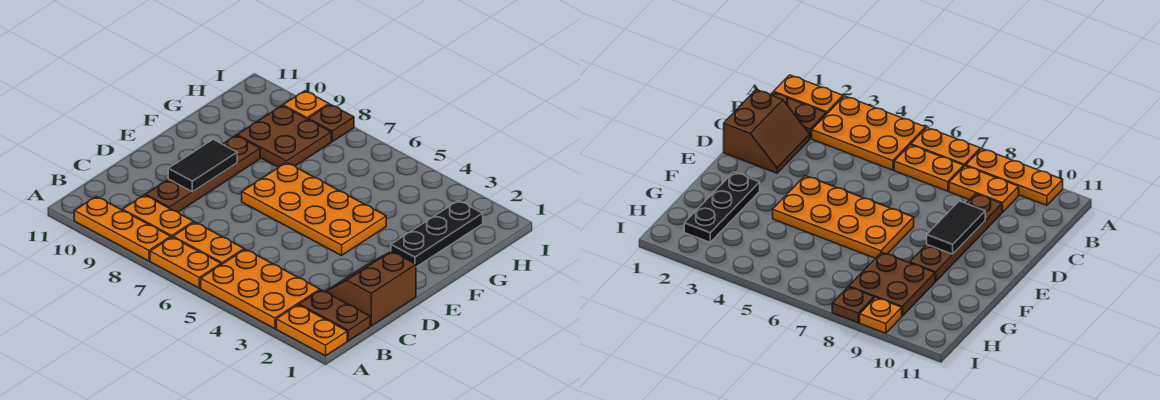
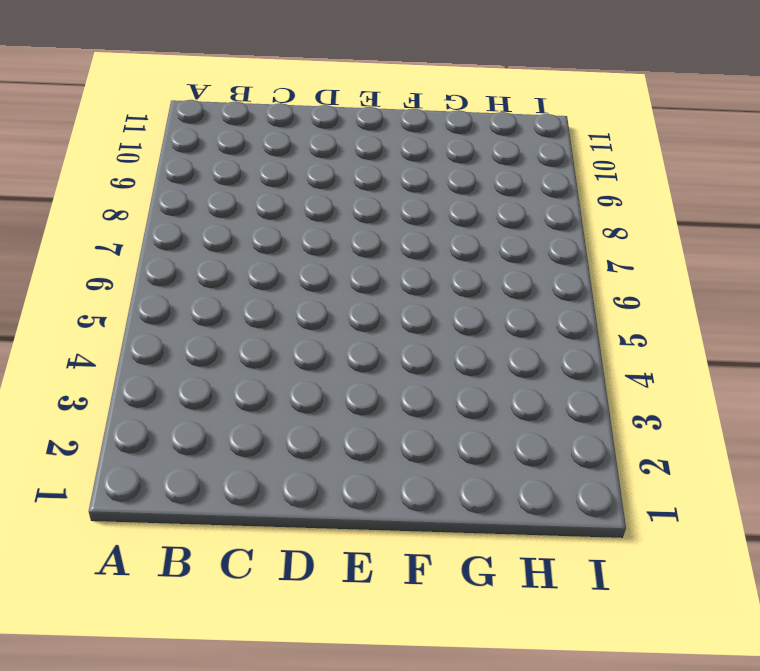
none -> orange 1x2 plate [276,305,347,356]
none -> orange 2x3 plate [201,249,320,329]
none -> orange 1x2 plate [150,237,221,288]

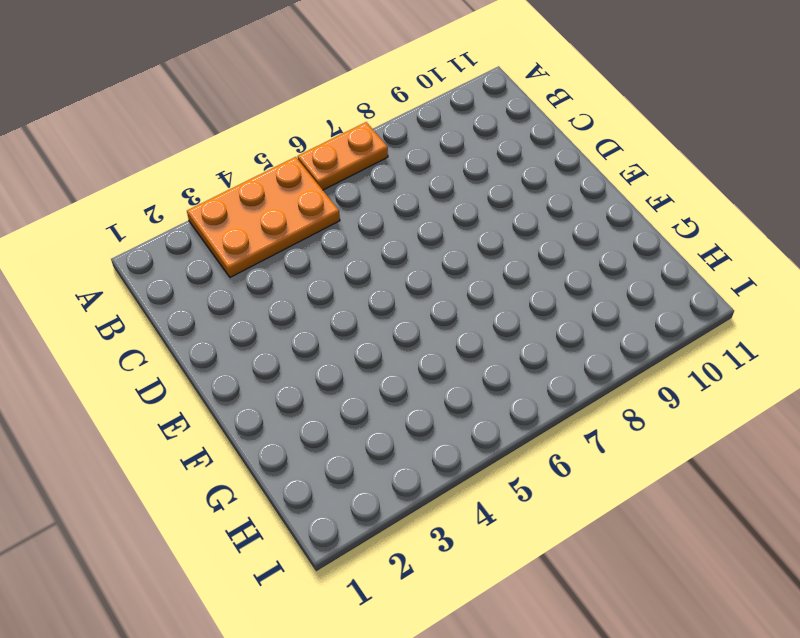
none -> orange 1x2 plate [276,305,347,356]
none -> orange 1x3 plate [74,196,171,261]
none -> brown 1x2 plate [299,290,370,341]

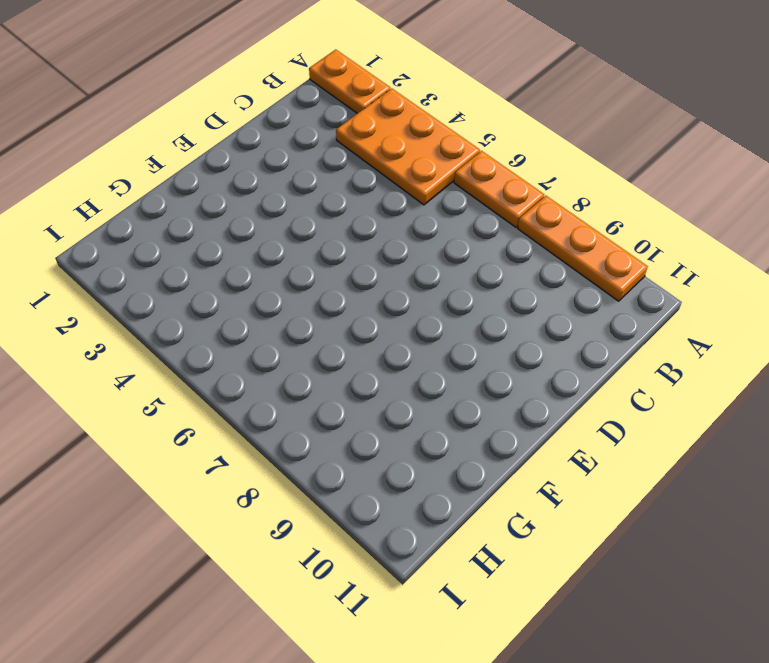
none -> brown 1x2 plate [299,290,370,341]
none -> orange 1x2 plate [173,222,244,265]
none -> orange 1x2 plate [123,195,194,237]

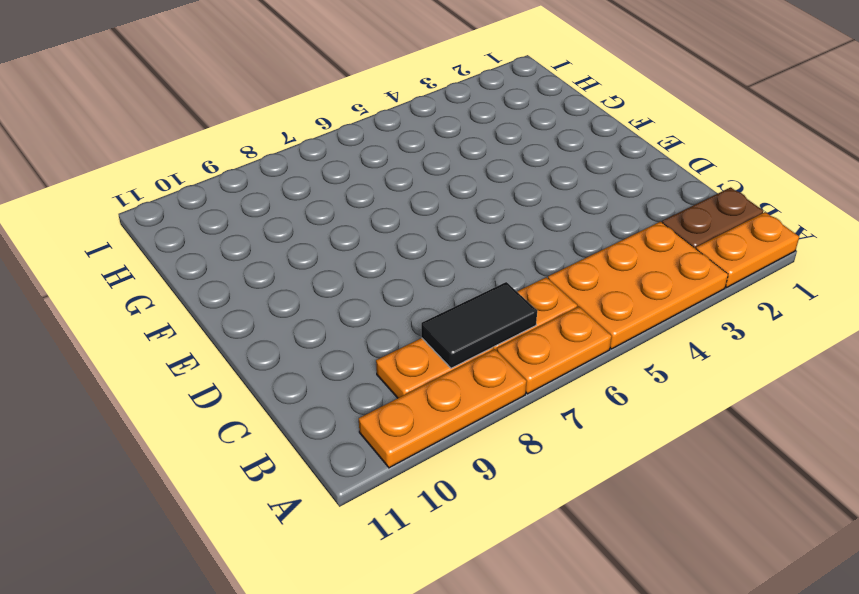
black 1x2 tile [421,282,537,368] -> black 1x2 tile turned to [168,139,237,192]
none -> brown 2x2 slope [326,251,416,326]
none -> brown 1x4 plate [145,136,260,212]
none -> orange 2x4 plate [242,162,386,256]

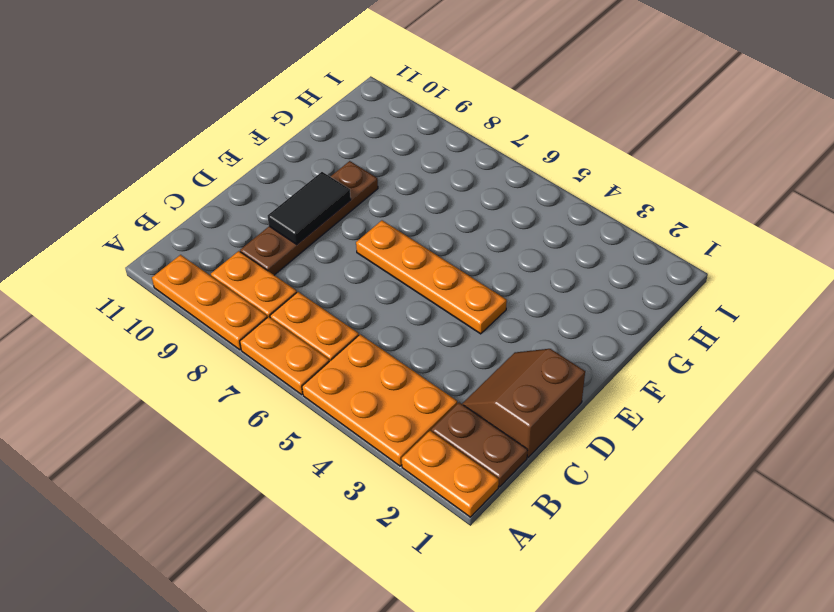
orange 1x4 plate [356,220,507,334] -> orange 2x4 plate [242,162,386,256]
none -> black 1x3 plate [391,200,483,267]
none -> brown 2x2 plate [237,106,331,167]
none -> brown 1x1 plate [308,104,354,142]

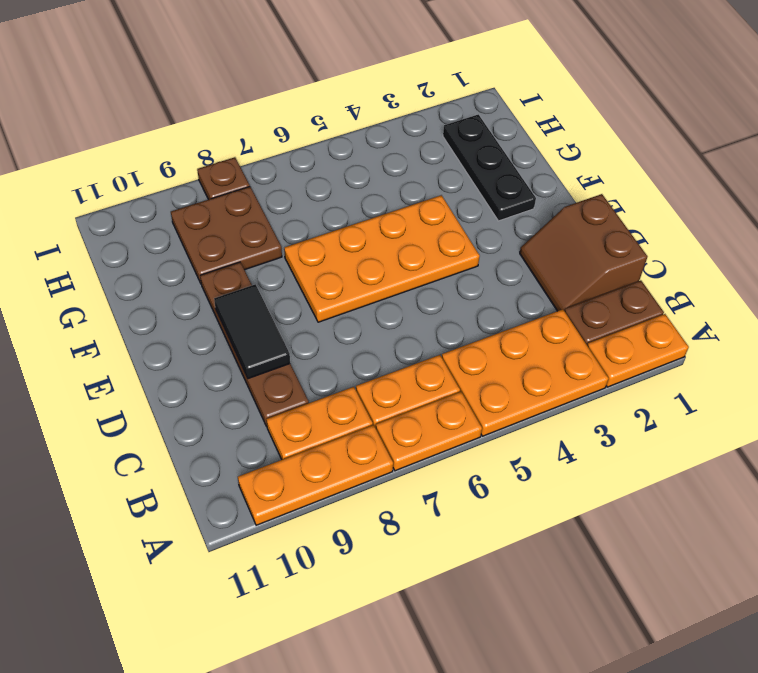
none -> orange 1x1 plate [283,91,329,119]

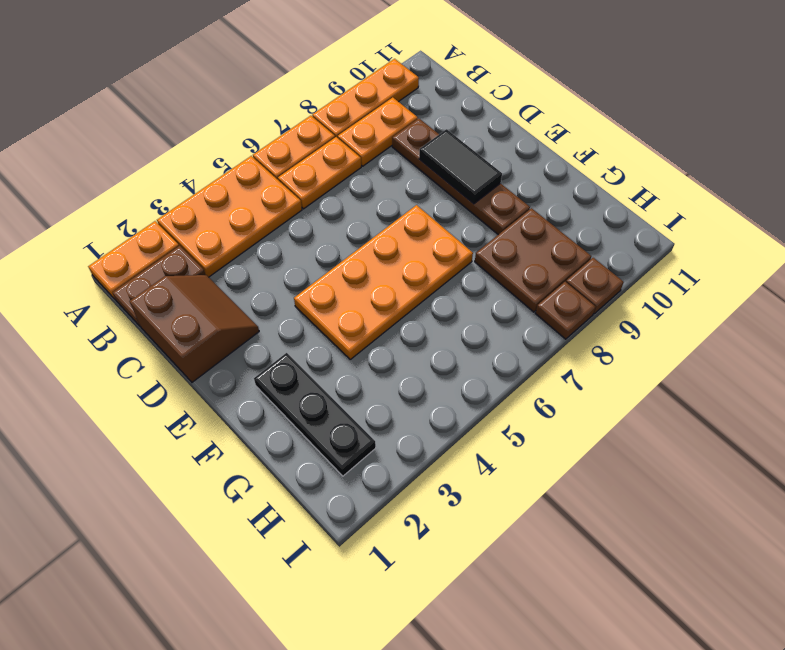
brown 1x1 plate [566,258,624,314] -> orange 1x1 plate [283,91,329,119]

